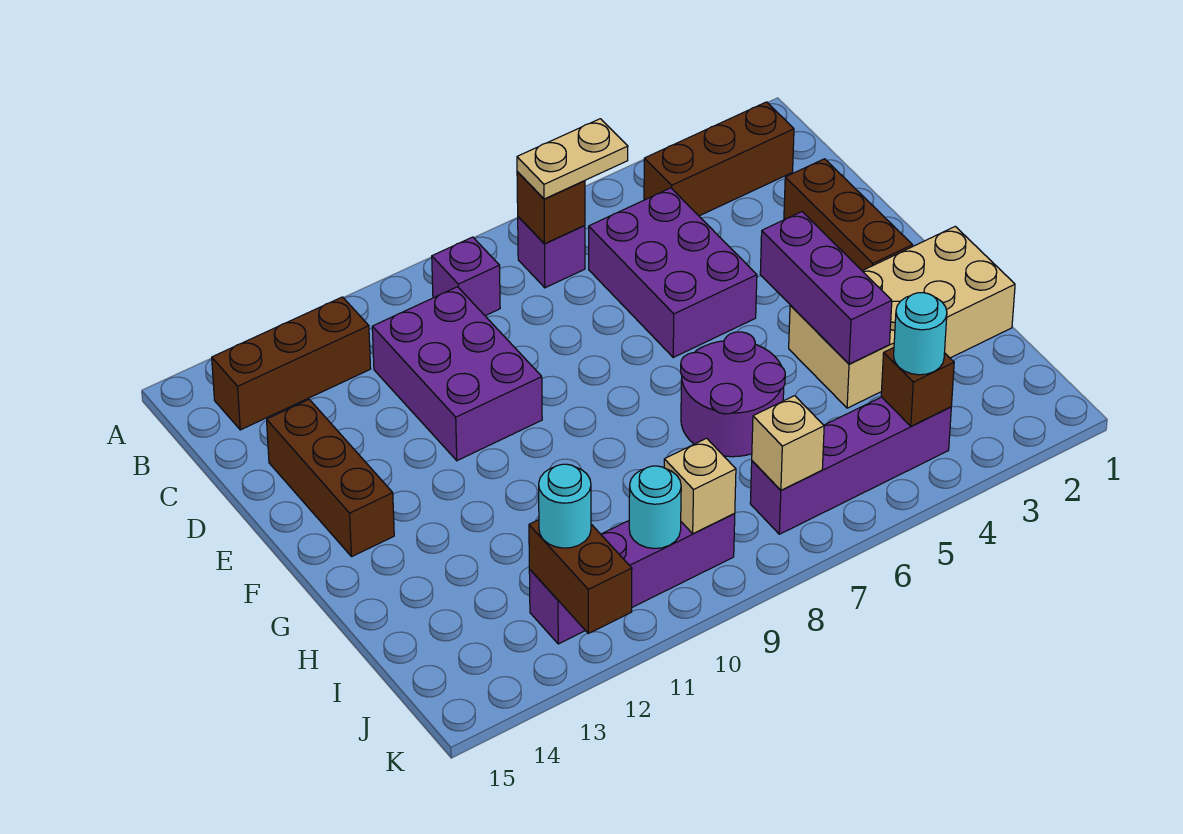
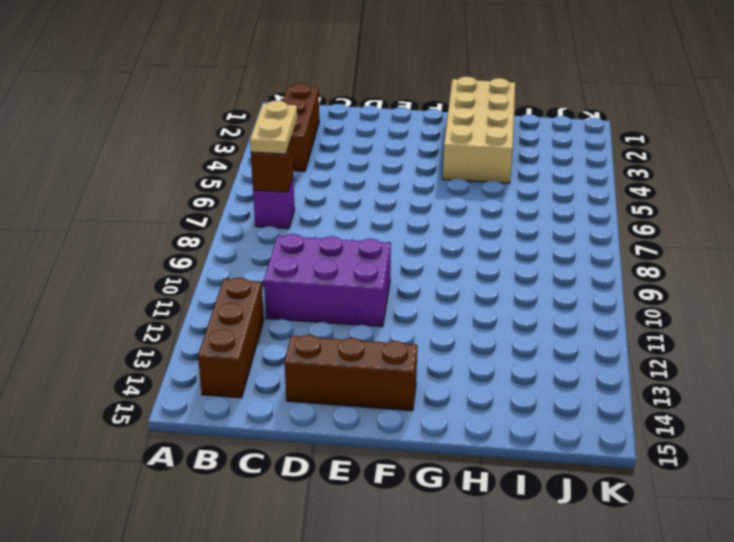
none -> purple 1x1 brick [432,237,500,316]
none -> purple 2x3 brick [589,188,757,357]
none -> brown 1x3 brick [784,159,912,271]

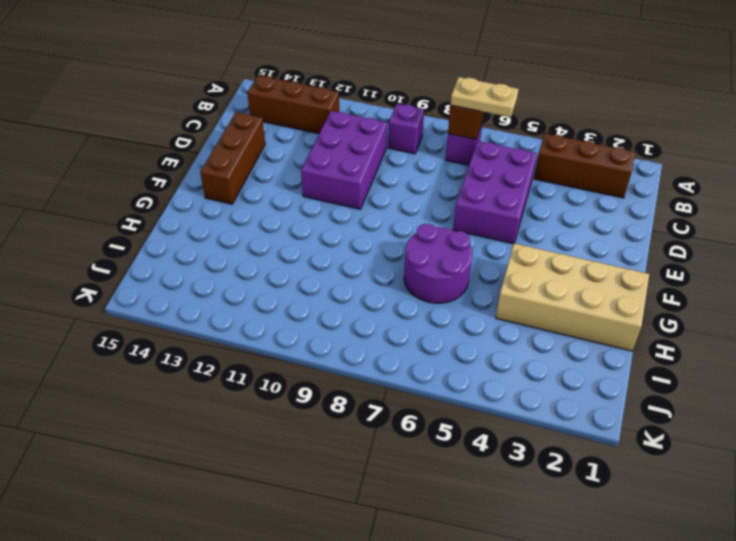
none -> brown 1x3 brick [784,159,912,271]
none -> purple 1x4 brick [750,397,951,534]
none -> purple 1x4 brick [529,514,735,644]

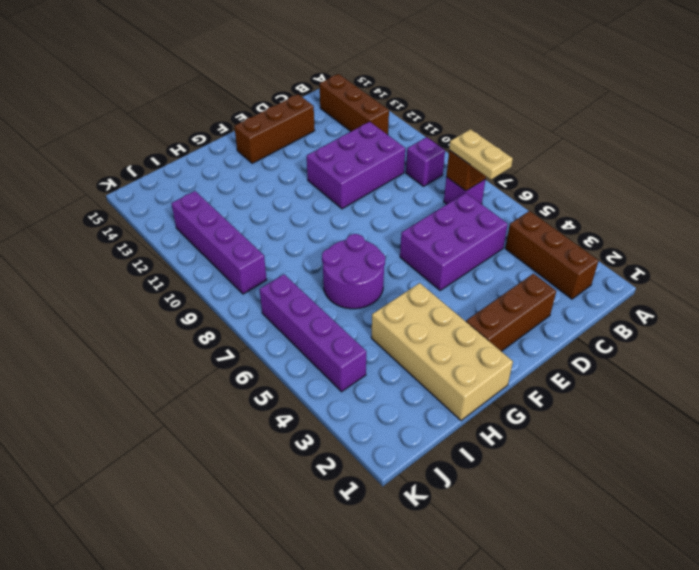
none -> purple 1x3 brick [760,212,892,364]
none -> brown 1x1 brick [881,348,954,426]
none -> tan 1x1 brick [752,396,824,490]

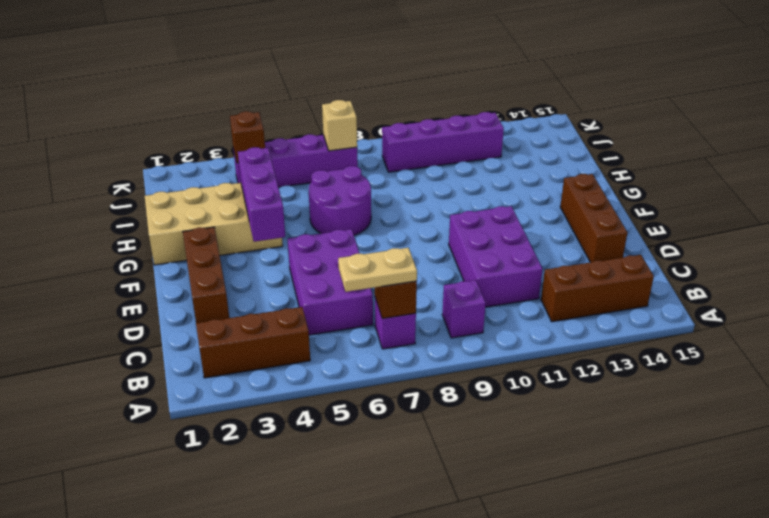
none -> tan 1x1 brick [664,438,736,534]
none -> cyan 1x1 round brick [629,466,681,549]
none -> brown 1x2 brick [529,520,632,633]

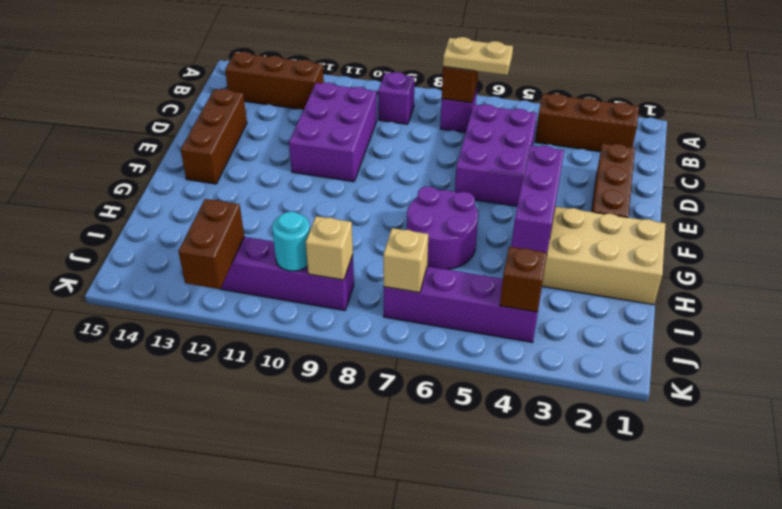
none -> cyan 1x1 round brick [894,293,947,375]
none -> cyan 1x1 round brick [539,464,591,548]

